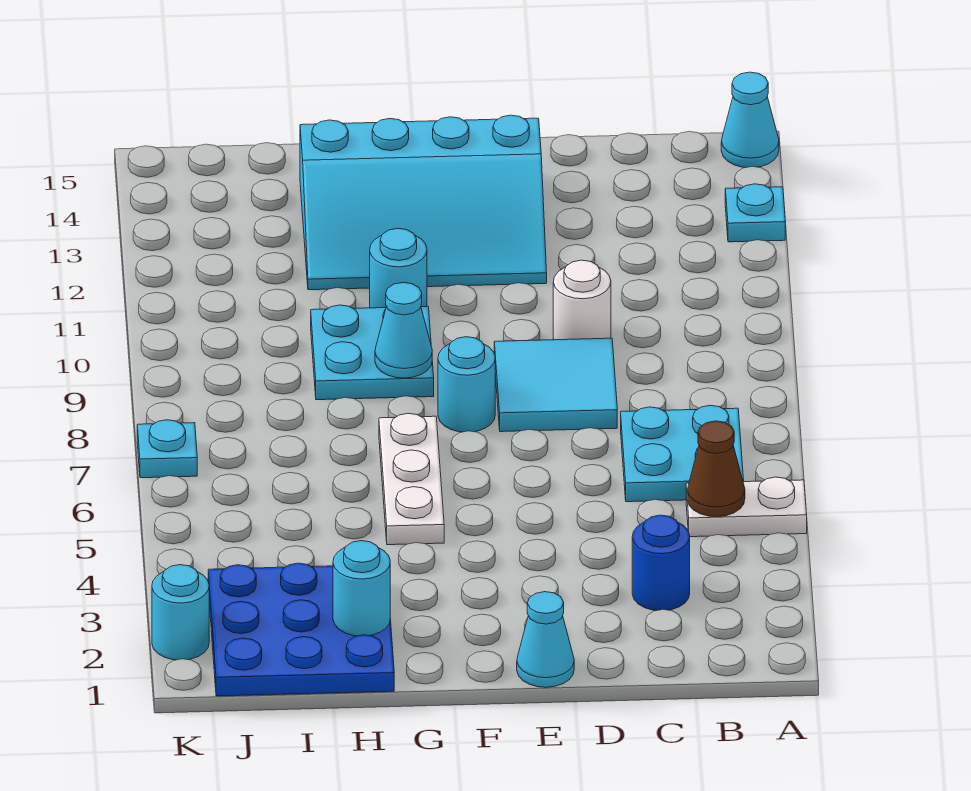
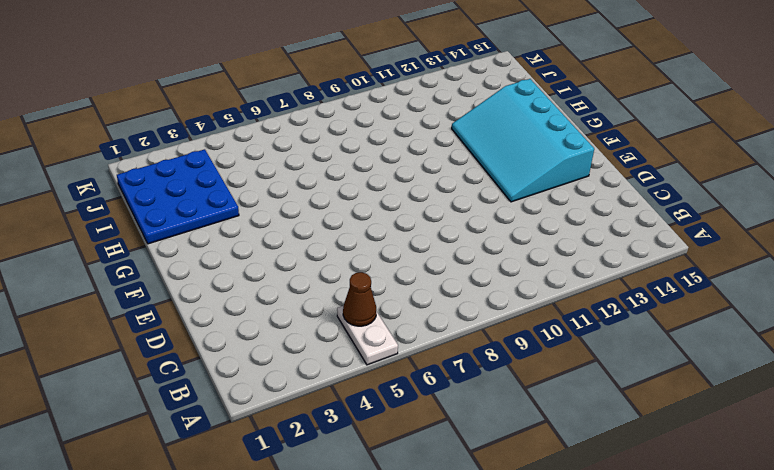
none -> cyan 1x1 plate [725,184,785,242]
none -> cyan 1x1 cone [721,72,779,168]
none -> cyan 2x2 plate [621,405,744,502]

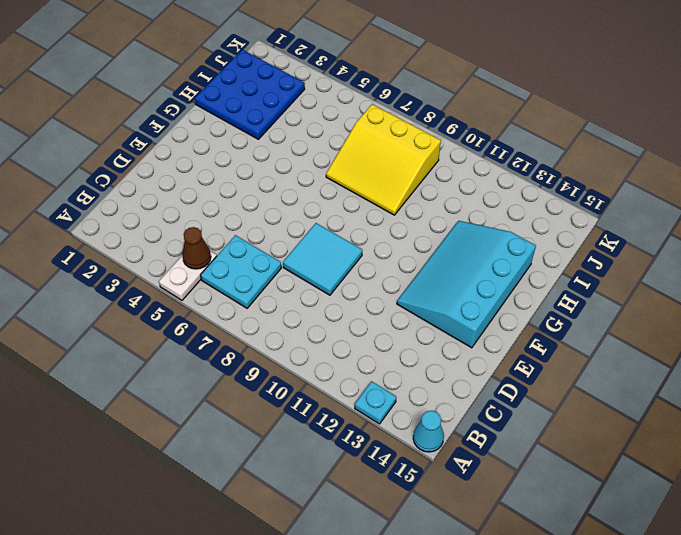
yellow 3x3 slope [326,104,441,215] -> cyan 2x2 plate [311,305,434,400]
none -> blue 1x1 round brick [632,515,690,610]
none -> white 1x1 round brick [553,260,611,340]
none -> cyan 1x1 cone [517,592,574,687]

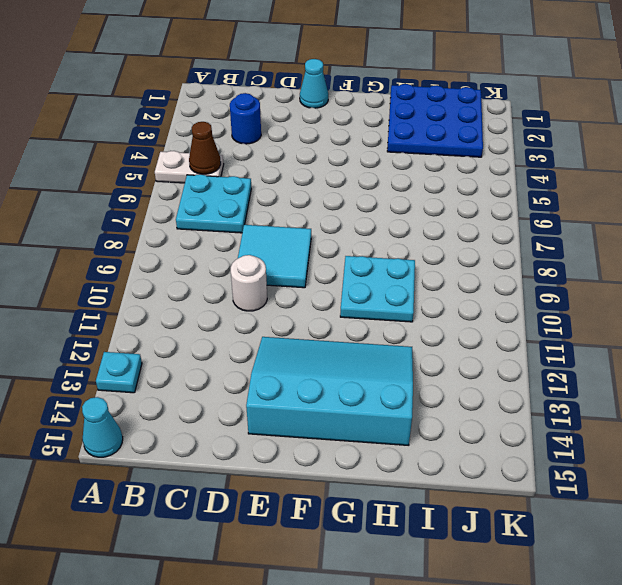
none -> cyan 1x1 round brick [438,337,495,432]
none -> white 1x3 plate [379,413,444,545]
none -> cyan 1x1 round brick [370,228,427,308]

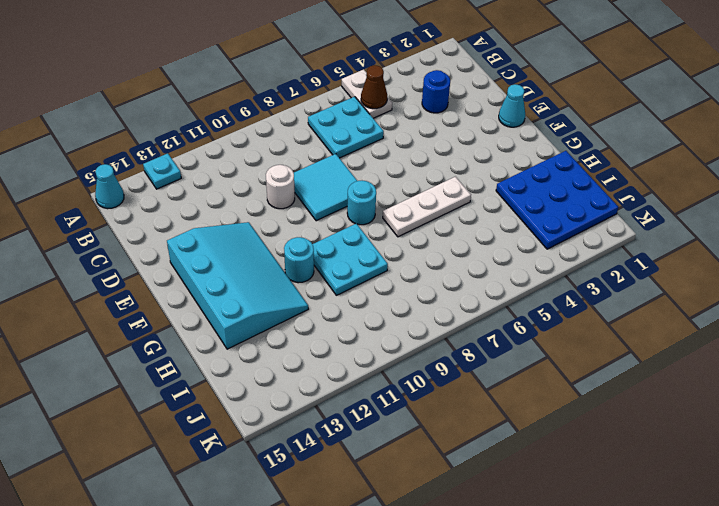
none -> cyan 1x1 round brick [152,565,209,660]
none -> cyan 1x1 plate [137,420,197,478]
none -> cyan 1x1 cone [375,283,432,378]

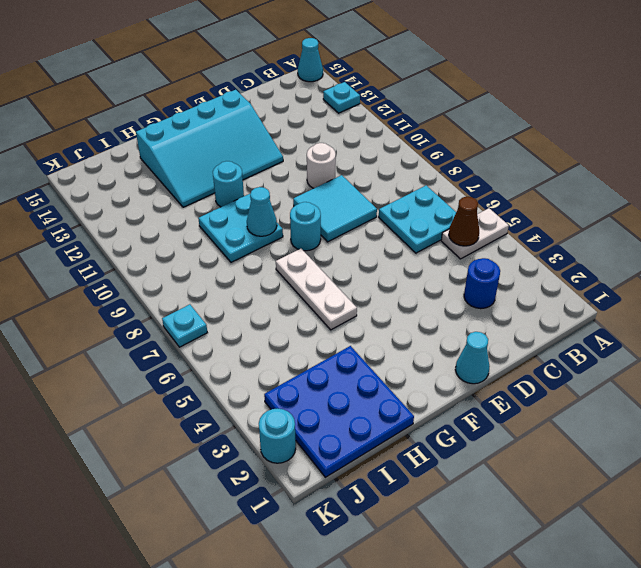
none -> cyan 1x1 round brick [333,541,390,636]

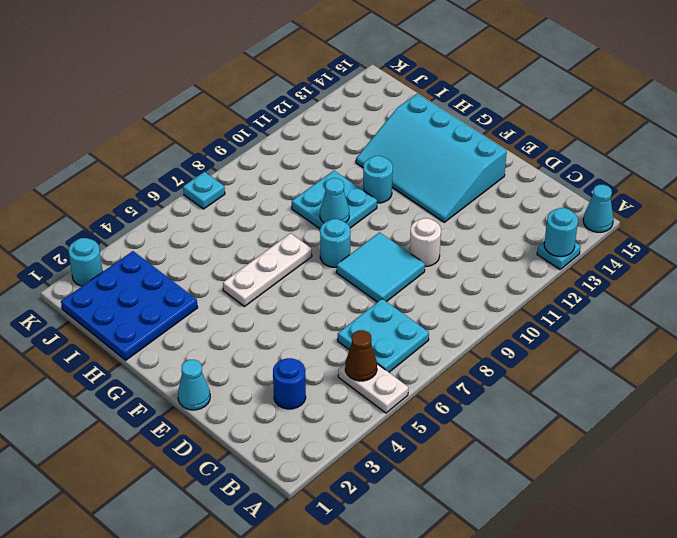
cyan 1x1 round brick [544,208,578,256] -> cyan 1x1 round brick moved to [333,541,390,636]

